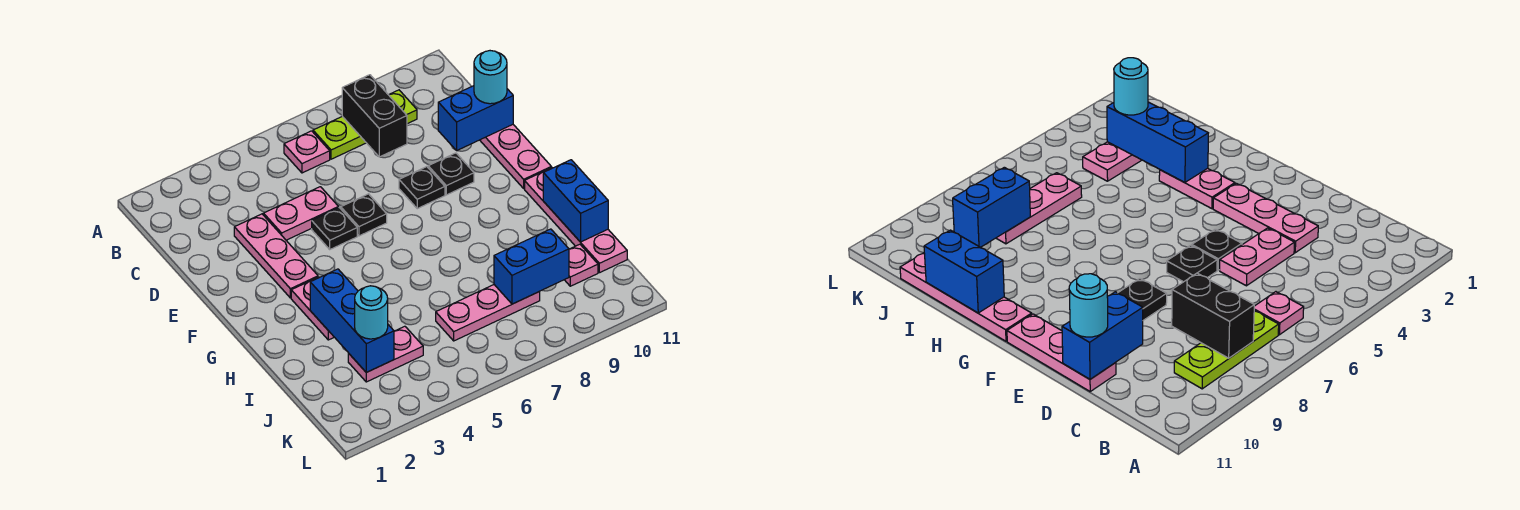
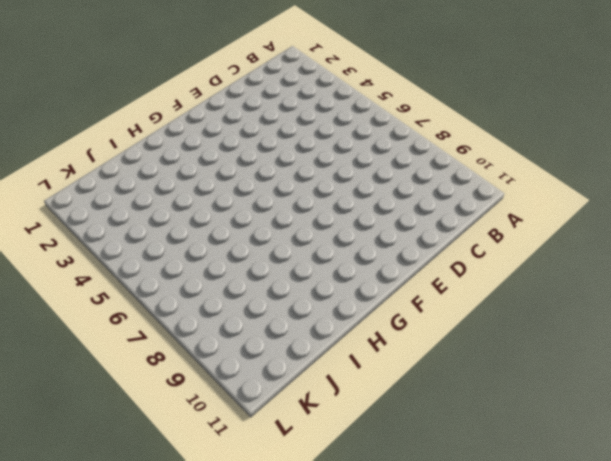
none -> pink 1x1 plate [284,131,330,173]
none -> lime 1x3 plate [313,90,417,159]
none -> pink 1x3 plate [234,214,318,298]

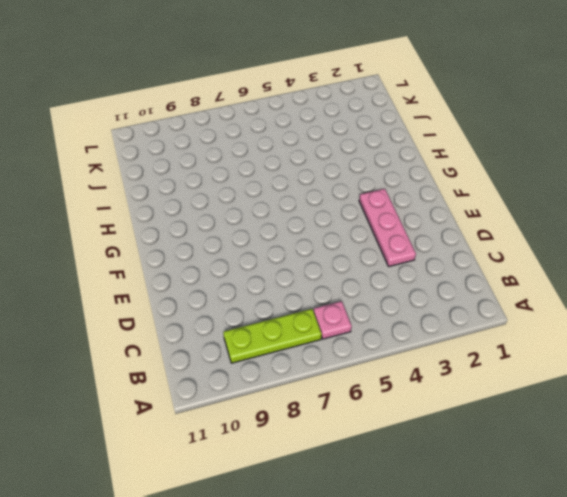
none -> pink 1x2 plate [264,187,339,240]
none -> pink 1x3 plate [480,125,551,188]
none -> black 1x1 plate [312,208,357,249]

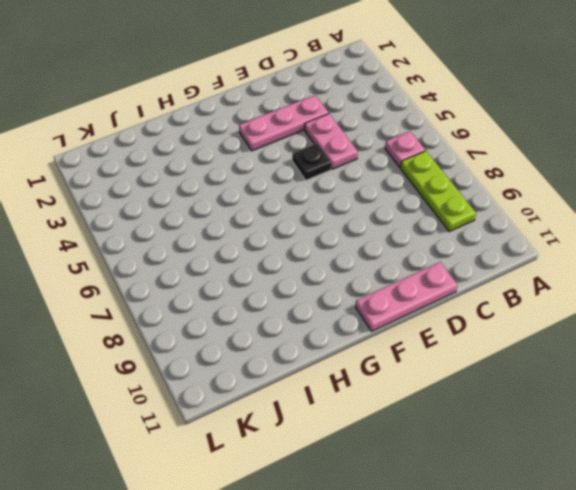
none -> black 1x1 plate [341,194,387,236]
none -> black 1x1 plate [399,167,445,209]
none -> black 1x1 plate [428,153,474,195]

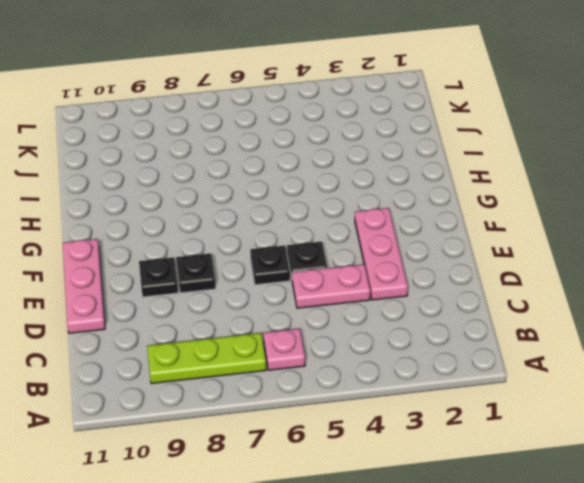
none -> pink 1x2 plate [291,277,334,340]
none -> pink 1x4 plate [525,168,627,273]
none -> pink 1x2 plate [348,326,423,382]

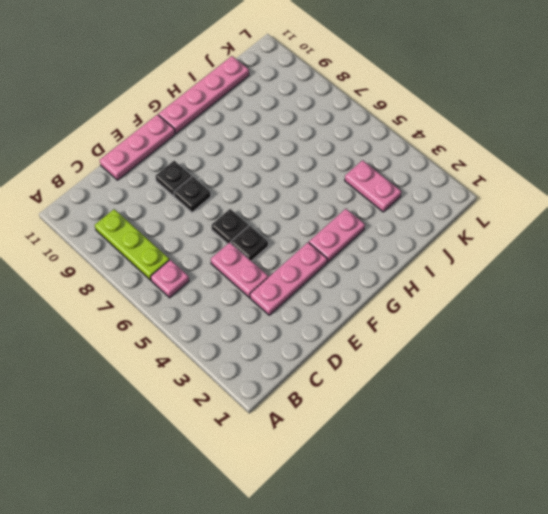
none -> pink 1x3 plate [436,285,540,341]
none -> pink 1x1 plate [565,244,598,286]
none -> black 1x2 brick [342,75,407,157]

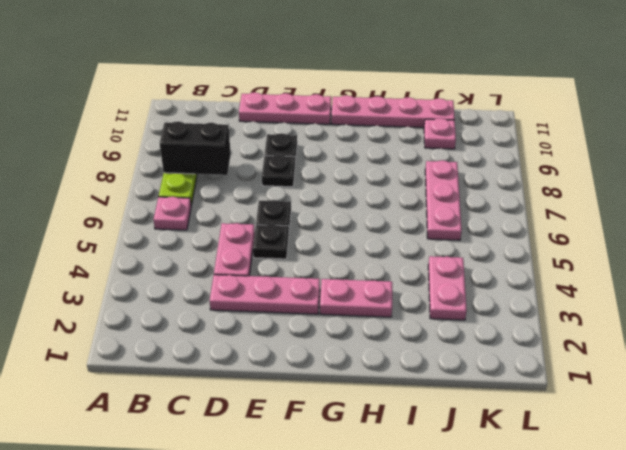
none -> blue 1x2 brick [438,86,513,151]
none -> blue 1x3 brick [310,269,394,372]
none -> blue 1x2 brick [543,160,608,242]

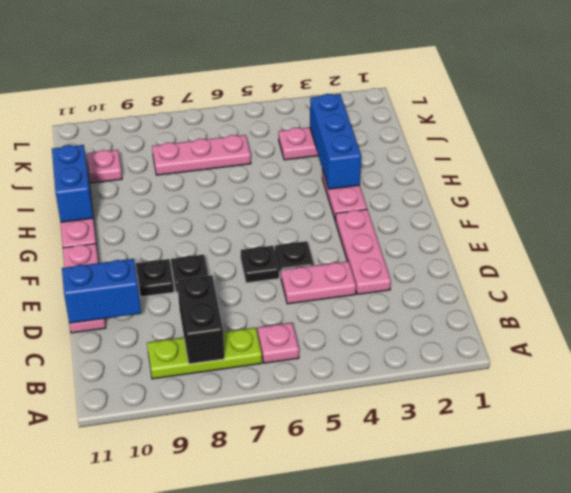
none -> blue 1x2 brick [494,229,569,304]
none -> cyan 1x1 round brick [474,51,507,104]
none -> cyan 1x1 round brick [355,286,388,339]

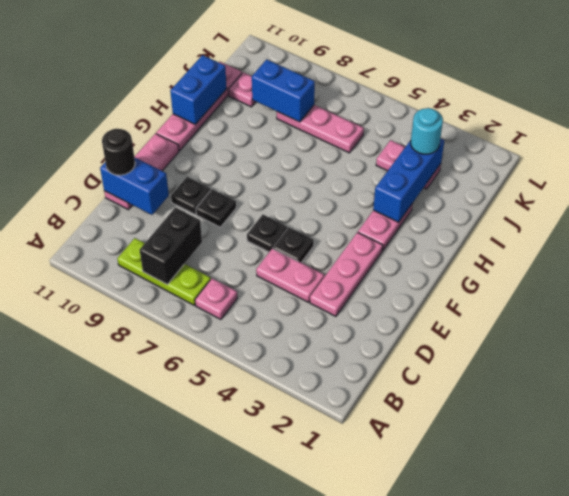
black 1x1 round brick [102,129,135,175] -> cyan 1x1 round brick [474,51,507,104]

